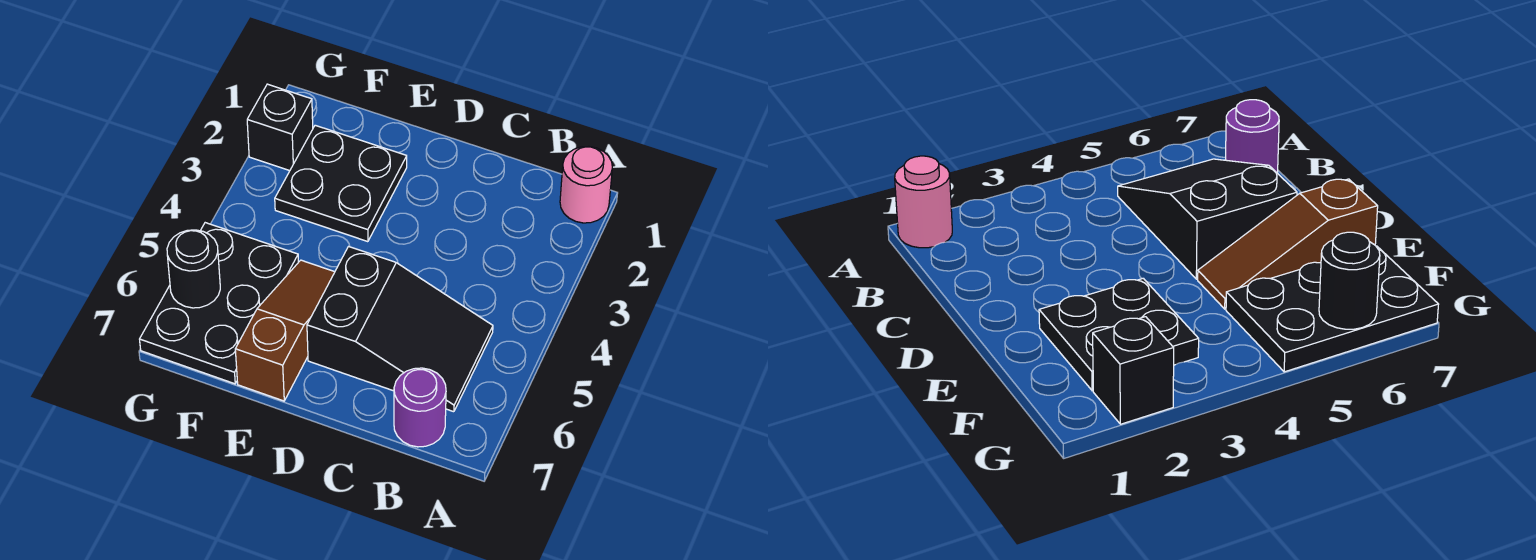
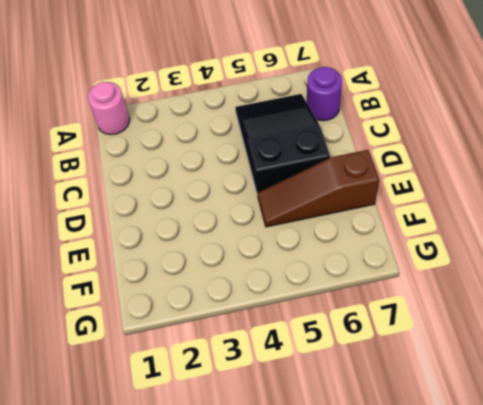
none -> black 2x2 plate [275,125,407,242]
none -> black 2x3 plate [140,223,298,384]

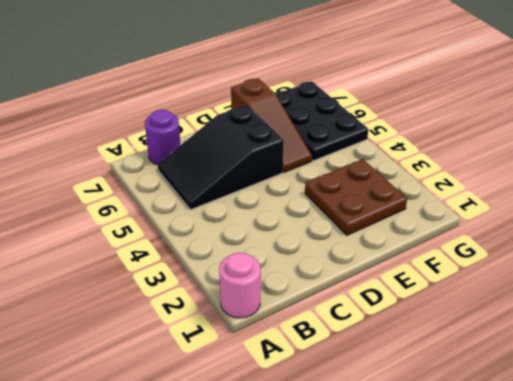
brown 2x2 plate [305,159,407,235] -> black 2x2 plate [275,125,407,242]
none -> black 1x1 brick [247,84,313,171]
none -> black 1x1 round brick [167,230,220,308]

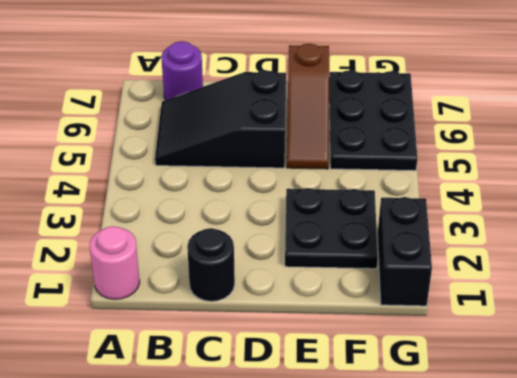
black 1x1 round brick [187,228,235,301] -> black 1x1 round brick moved to [167,230,220,308]
black 1x2 brick [377,197,432,306] -> black 1x1 brick [247,84,313,171]

